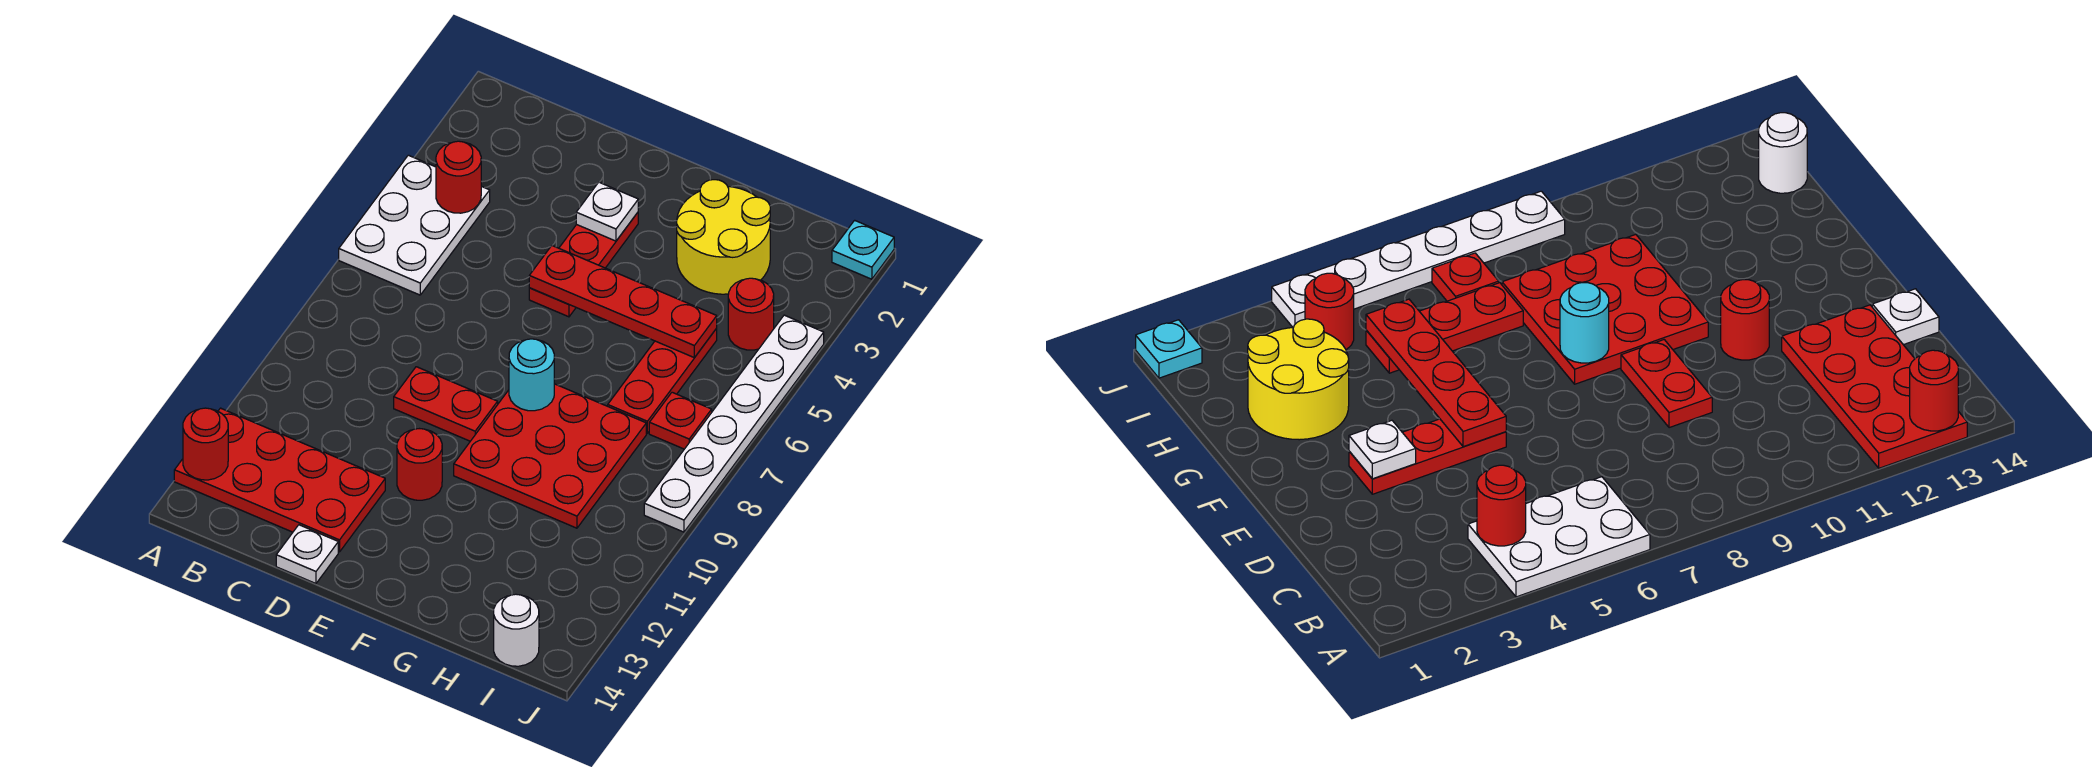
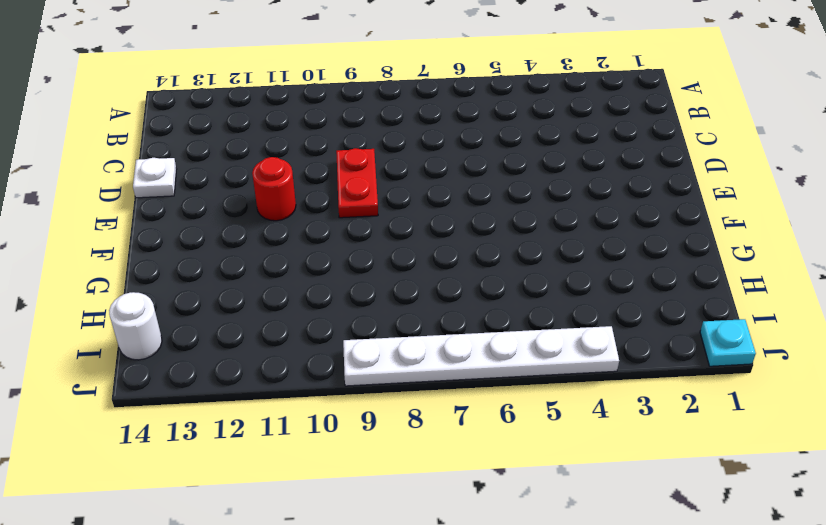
none -> white 2x3 plate [339,155,490,295]
none -> red 2x4 plate [174,408,385,552]
none -> red 1x3 plate [529,213,638,317]

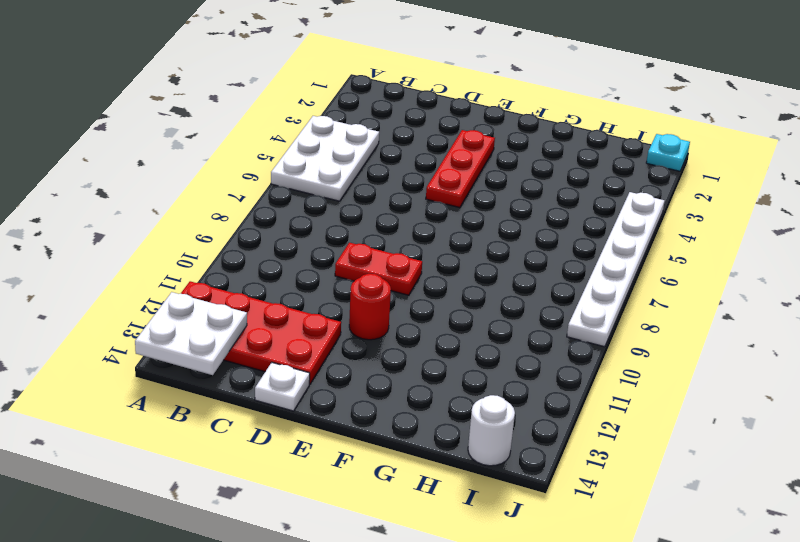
white 2x2 plate [135,292,247,375] -> red 1x1 round brick [183,408,228,480]
none -> red 3x3 plate [454,384,646,528]
none -> yellow 2x2 round brick [677,180,770,294]
none -> red 1x3 plate [608,329,717,433]

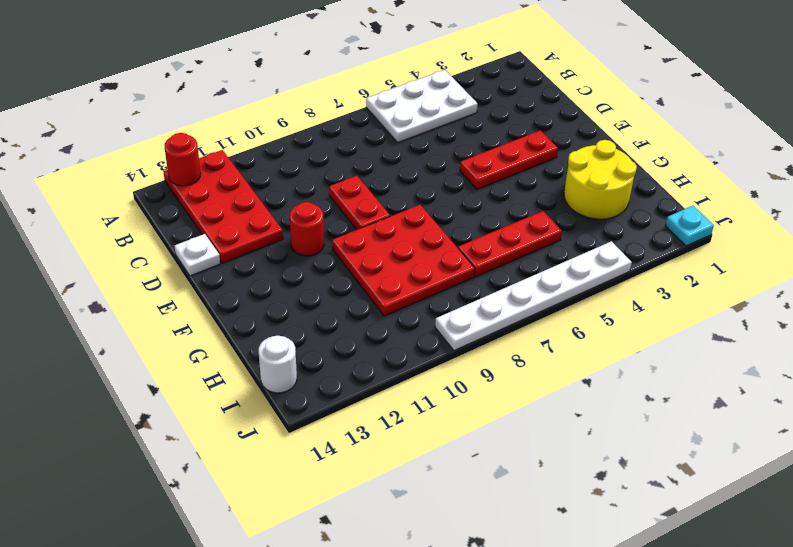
none -> red 1x1 round brick [728,278,774,350]
none -> red 1x1 plate [649,392,712,449]
none -> red 1x1 round brick [436,141,481,213]

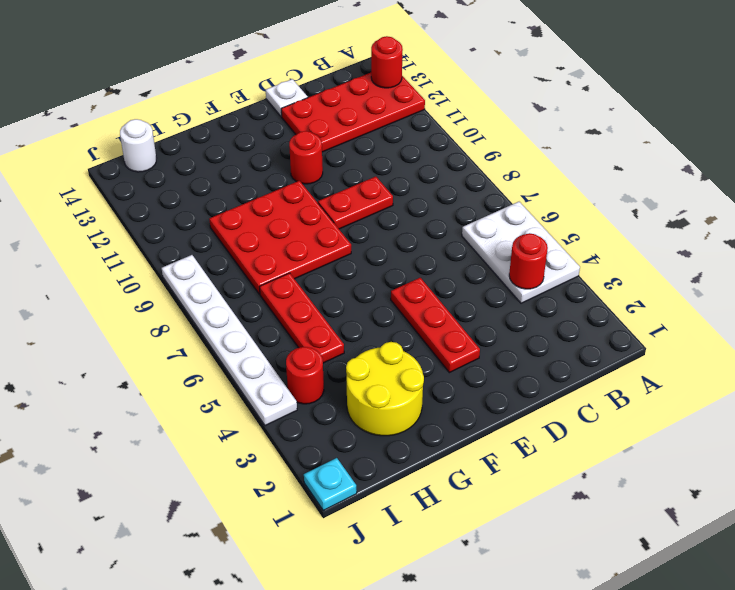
none -> red 1x1 plate [649,392,712,449]
none -> white 1x1 plate [576,182,638,241]
none -> red 1x4 plate [529,246,717,358]

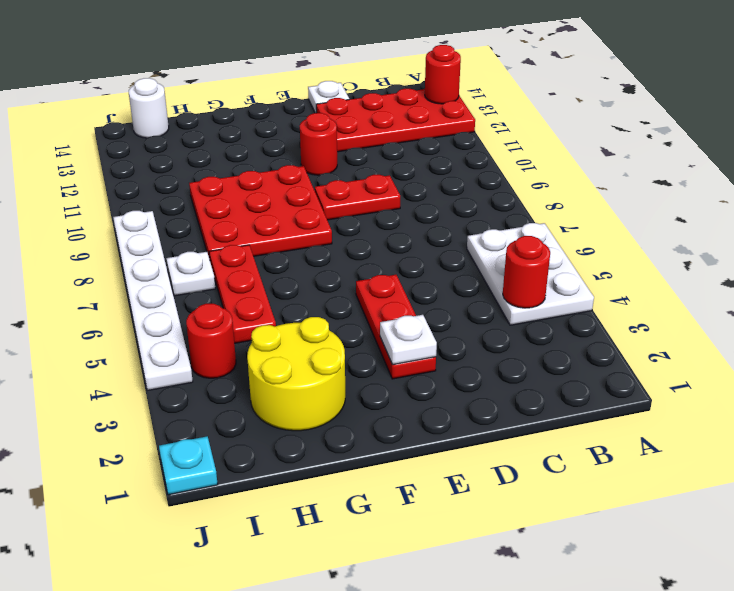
white 1x1 plate [166,252,215,296] -> red 1x1 plate [649,392,712,449]
none -> red 1x4 plate [529,246,717,358]
none -> cyan 1x1 round brick [509,339,554,411]

